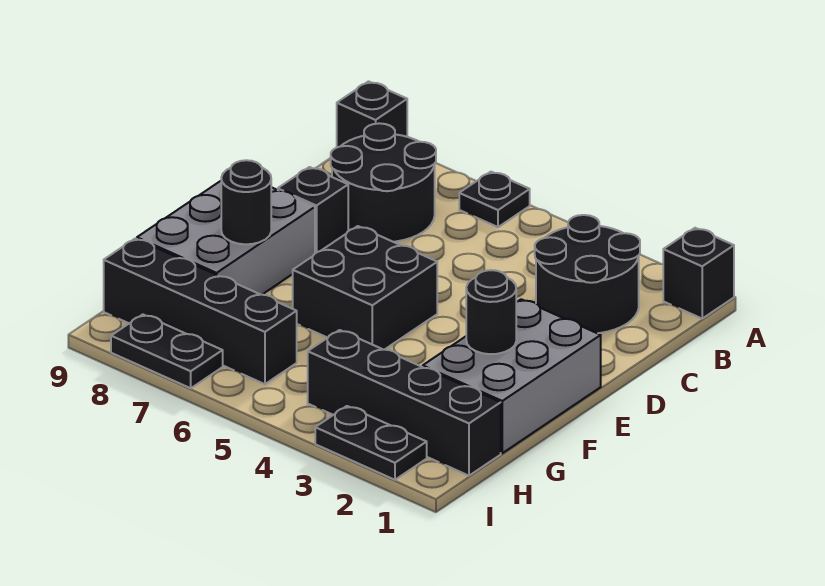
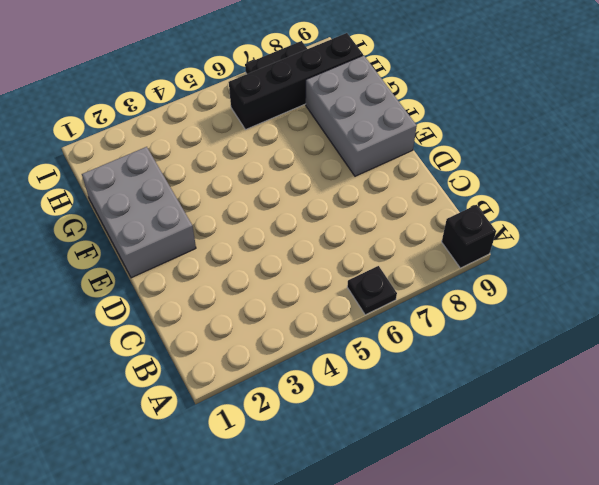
none -> black 1x1 brick [663,228,734,318]
none -> black 2x2 round brick [535,215,640,333]
none -> black 2x2 round brick [331,123,436,242]

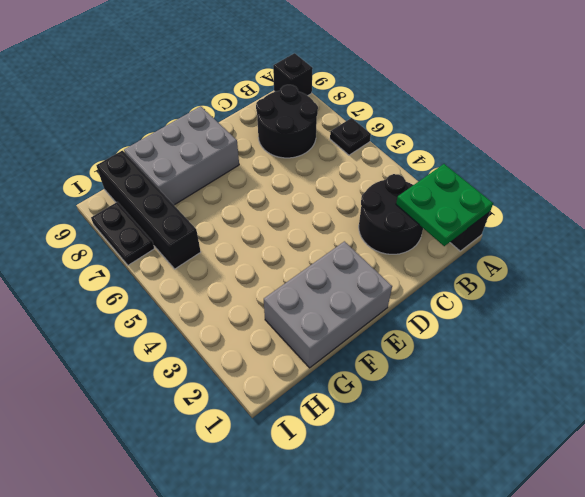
green 2x2 plate [396,164,493,246] -> none
none -> black 1x1 brick [278,167,348,253]
none -> black 2x2 brick [293,226,437,350]
none -> black 1x4 brick [308,330,501,476]

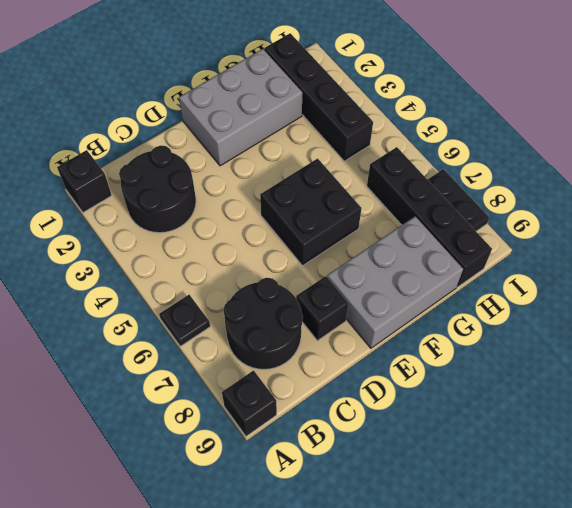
none -> black 1x2 plate [315,406,427,480]
none -> black 1x1 round brick [466,270,516,354]
none -> black 1x1 round brick [221,160,271,244]

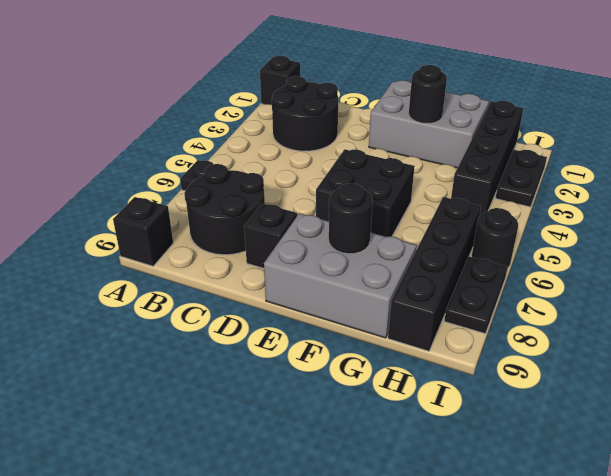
black 1x1 round brick [472,208,518,269] -> none

